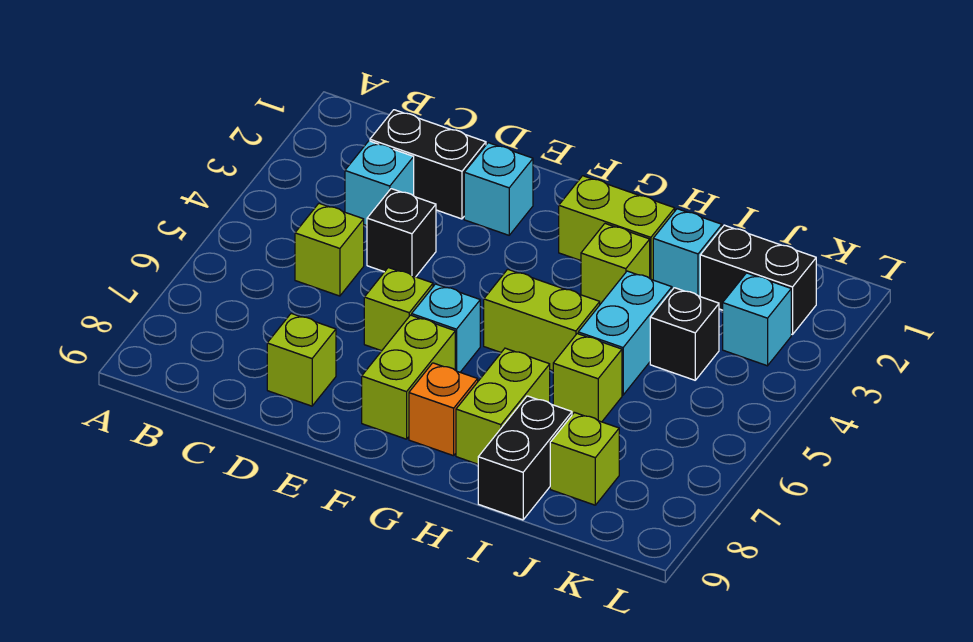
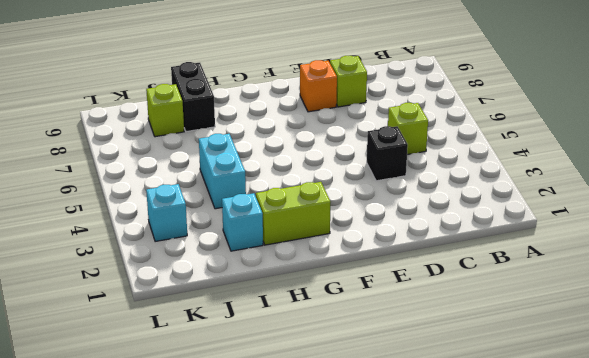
orange 1x1 brick [300,60,337,112] -> orange 1x1 brick moved to [409,363,478,456]
none -> black 1x2 brick [370,110,486,219]
none -> cyan 1x1 brick [345,141,414,226]
none -> cyan 1x1 brick [464,143,533,235]

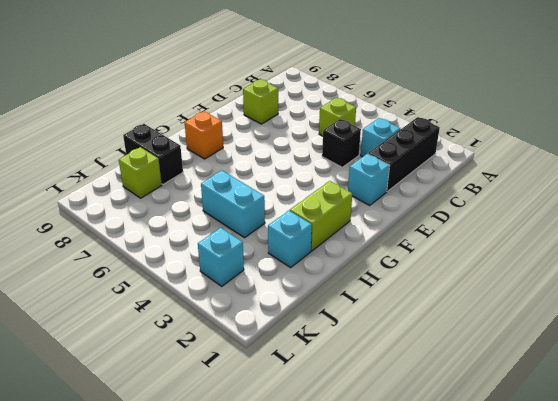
black 1x3 brick [368,117,440,191] -> black 1x2 brick [370,110,486,219]
none -> lime 1x1 brick [364,267,433,351]
none -> cyan 1x1 brick [412,284,480,372]
none -> lime 1x2 brick [362,315,455,439]

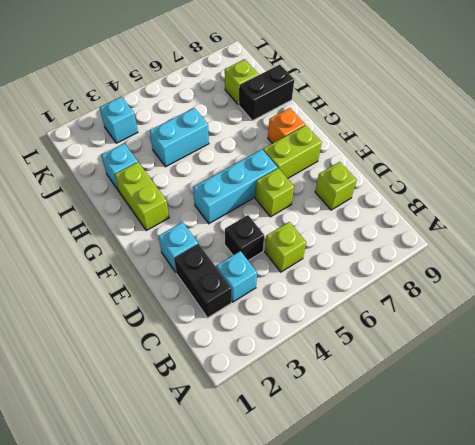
cyan 1x3 brick [193,150,278,223] -> cyan 1x1 brick [412,284,480,372]
none -> lime 1x2 brick [484,269,600,371]
none -> lime 1x1 brick [581,224,650,304]
none -> lime 1x2 brick [456,348,550,464]

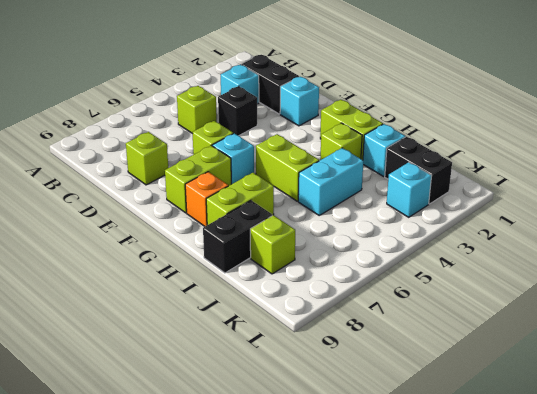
none -> lime 1x1 brick [553,334,622,422]
none -> black 1x1 brick [650,288,719,380]

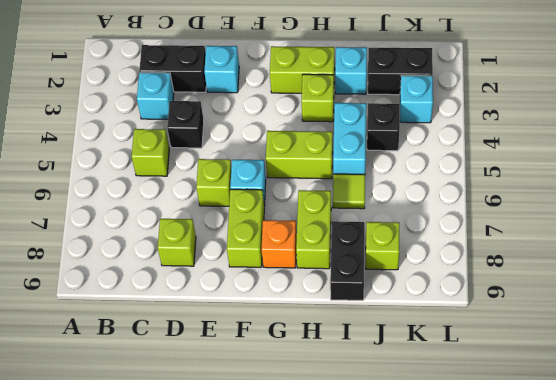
lime 1x1 tile [333,174,365,209] -> lime 1x1 brick [553,334,622,422]

